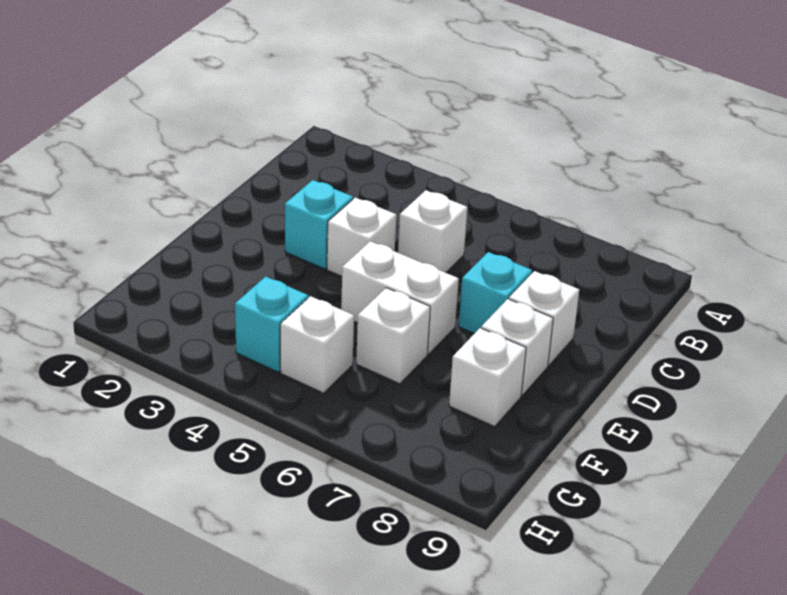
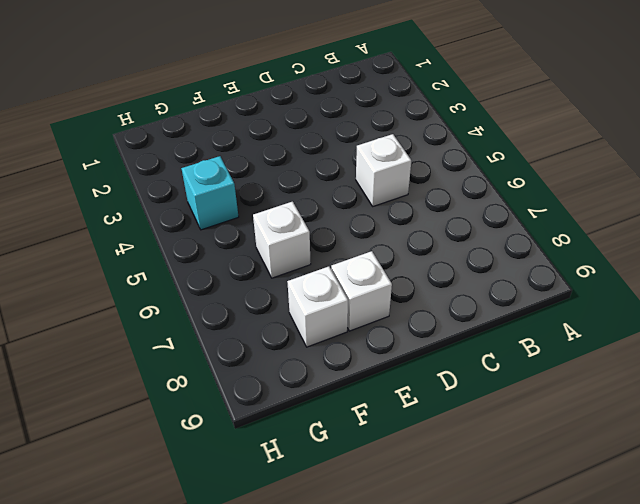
none -> cyan 1x1 brick [285,180,353,269]
none -> white 1x1 brick [327,198,396,276]

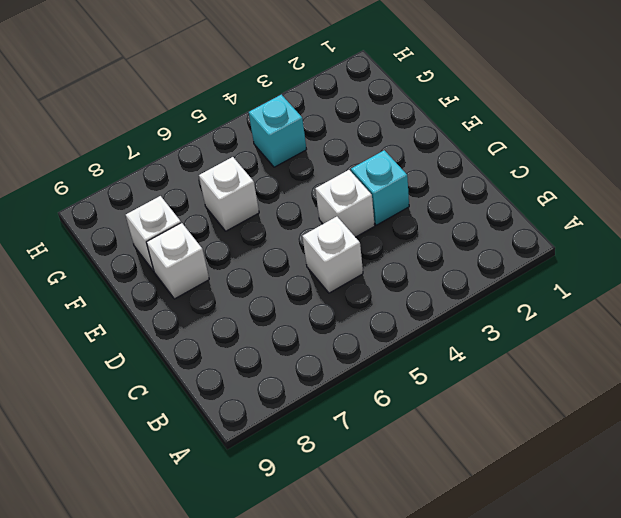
none -> cyan 1x1 brick [459,252,532,334]
none -> white 1x1 brick [509,271,579,366]

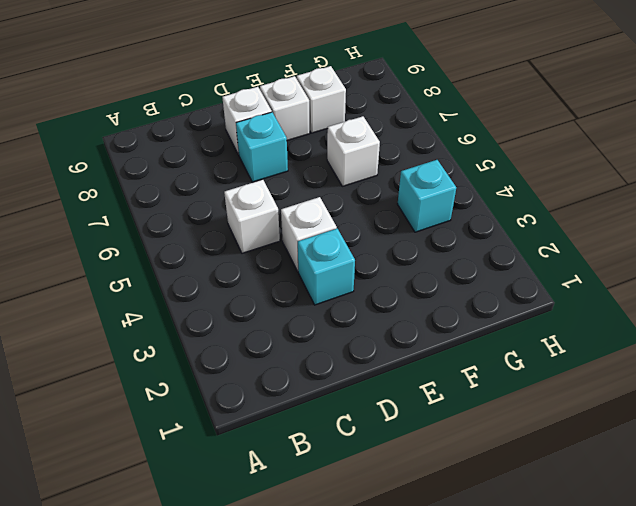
none -> white 1x2 brick [341,241,459,354]
none -> white 1x1 brick [280,296,354,393]

